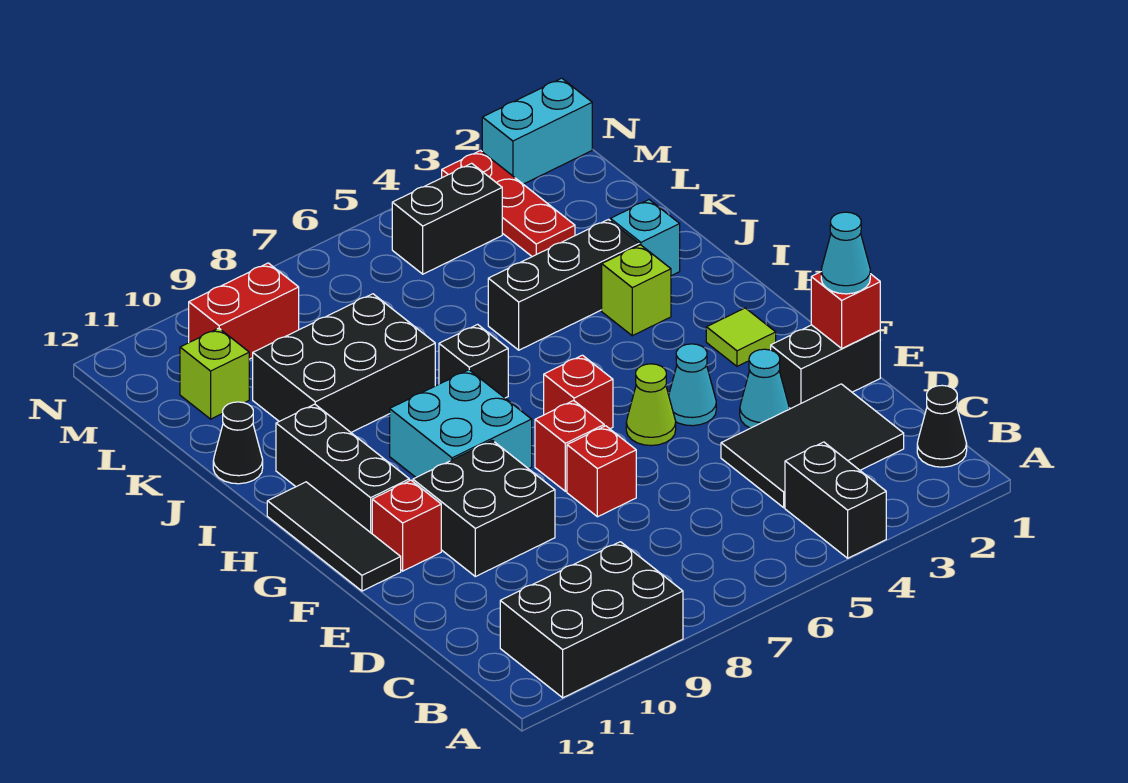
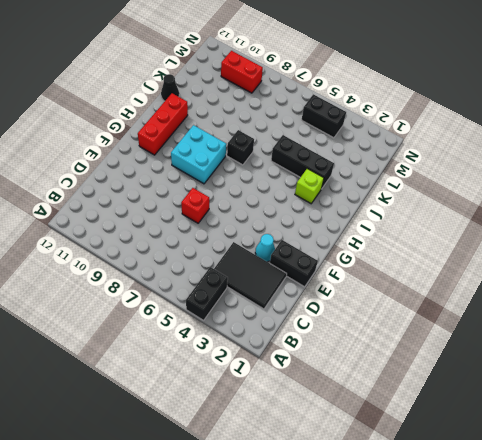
red 1x3 brick [138,93,188,155] -> black 1x3 brick [276,404,409,533]
none -> black 2x3 brick [500,542,683,698]
none -> black 1x1 cone [917,385,967,467]
none -> black 2x2 brick [413,440,555,577]
none -> cyan 1x1 cone [669,344,716,426]

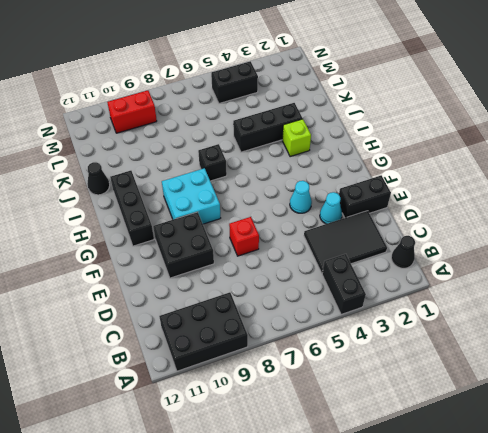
none -> lime 1x1 cone [626,364,676,446]
none -> red 1x1 brick [535,401,604,491]
none -> red 1x1 brick [372,480,441,571]
none -> black 1x3 tile [267,482,401,591]

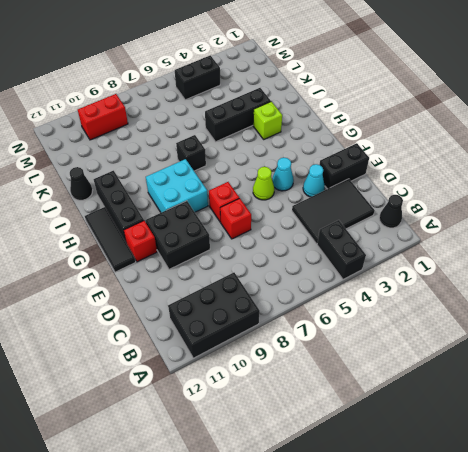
none -> lime 1x1 tile [706,308,776,366]
none -> red 1x1 brick [544,355,613,429]
none -> cyan 1x1 brick [610,200,680,276]
none -> black 2x3 brick [253,294,435,432]

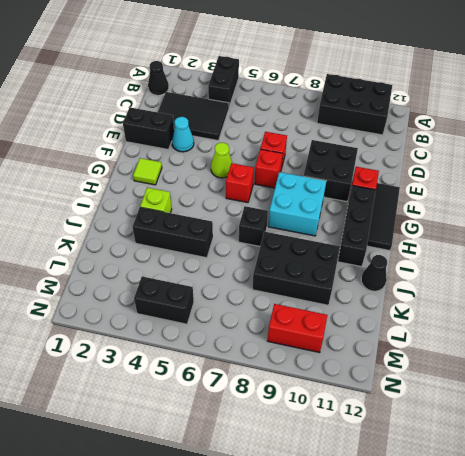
none -> cyan 1x1 cone [669,344,716,426]
none -> cyan 1x1 brick [610,200,680,276]
none -> red 1x3 plate [442,151,575,257]
none -> lime 1x1 brick [180,328,249,419]

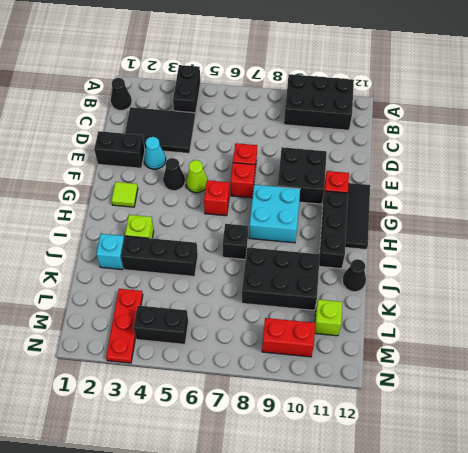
black 1x1 cone [163,158,185,191] -> cyan 1x1 cone [669,344,716,426]
none -> cyan 1x2 brick [482,78,592,184]
none -> red 1x1 brick [811,272,880,348]
none -> cyan 1x1 cone [821,212,870,294]

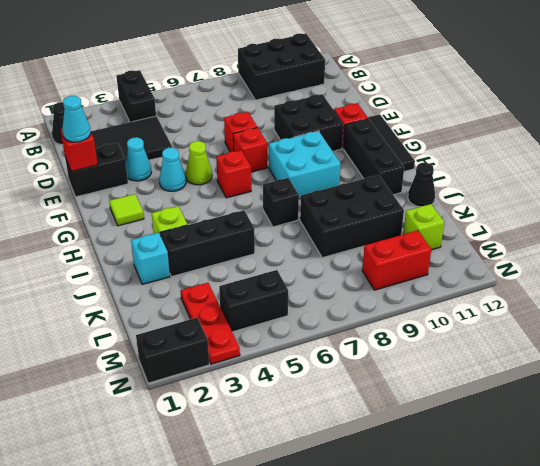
black 1x2 brick [136,318,209,383] -> cyan 1x2 brick [482,78,592,184]

